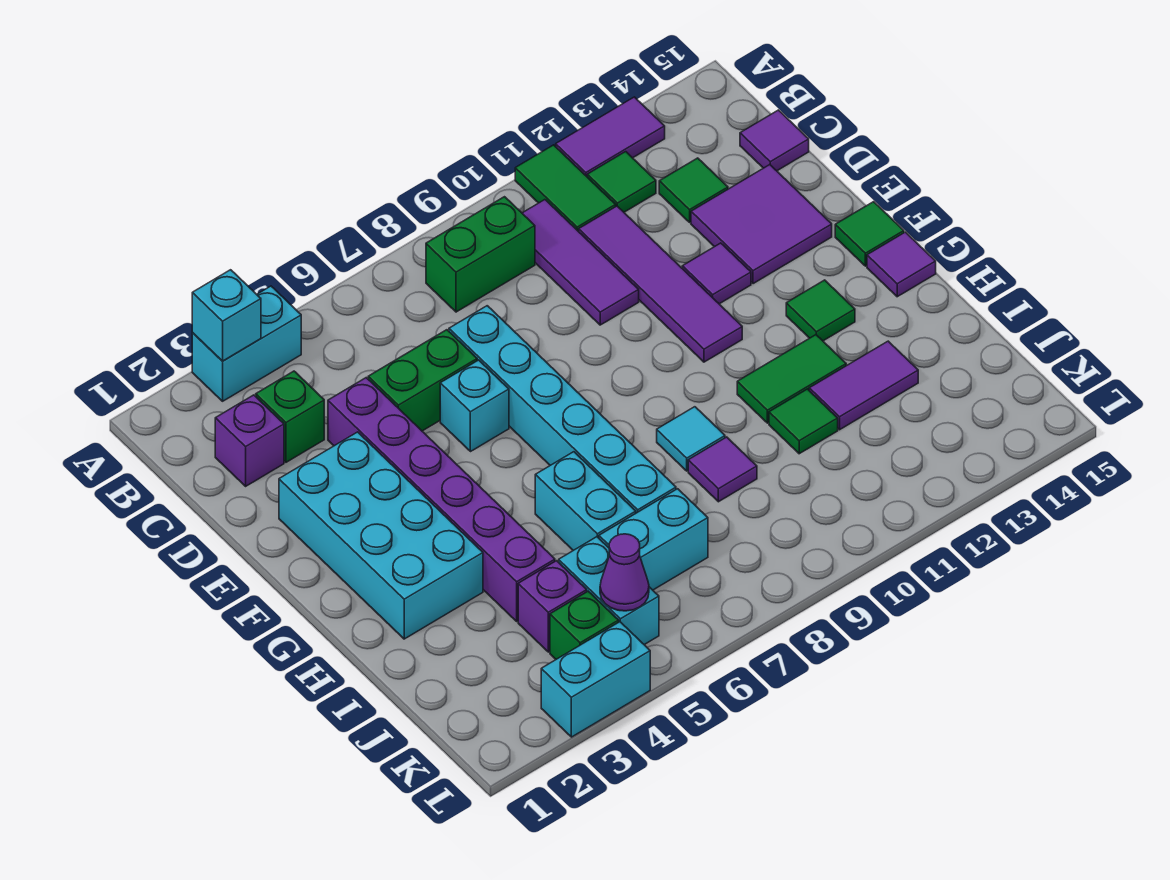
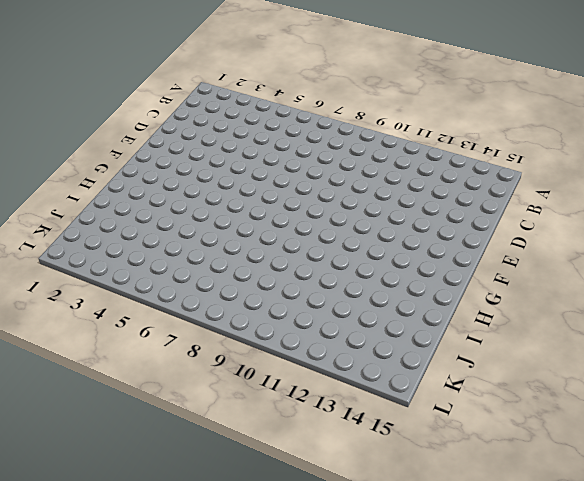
none -> cyan 1x2 brick [192,286,301,401]
none -> green 1x2 tile [515,145,616,232]
none -> purple 1x2 tile [556,97,665,176]
none -> green 1x2 brick [426,197,535,312]

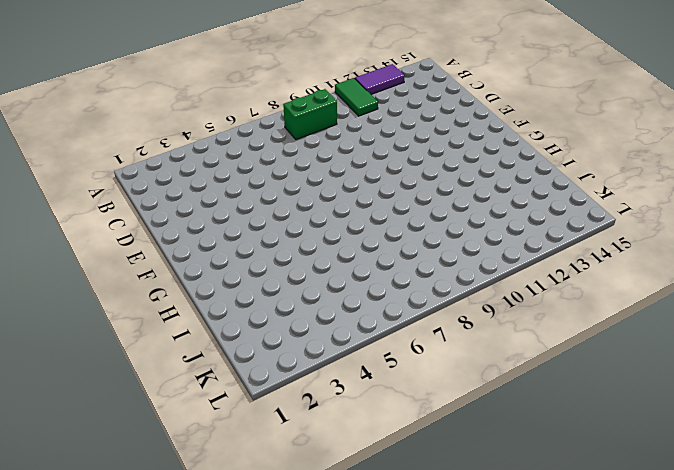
none -> cyan 1x2 brick [192,286,301,401]
none -> purple 1x3 tile [522,200,639,325]
none -> green 1x1 tile [587,152,656,212]
none -> purple 1x1 brick [215,395,284,486]

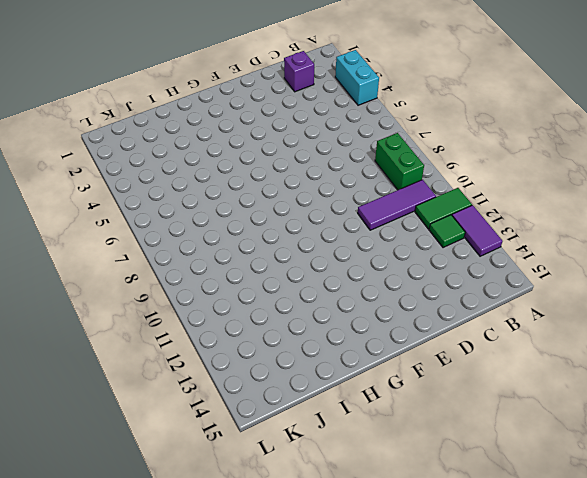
none -> green 1x1 brick [256,371,324,462]
none -> purple 1x4 tile [579,206,742,362]
none -> green 1x1 tile [659,158,728,222]
none -> purple 1x1 tile [740,110,809,171]

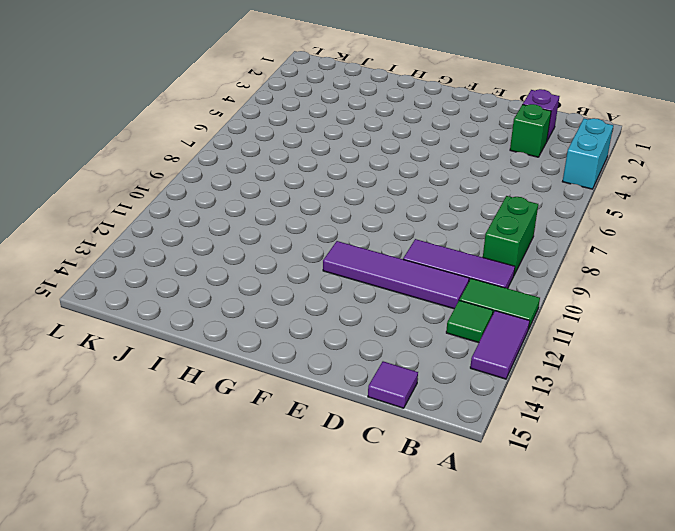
none -> green 1x1 tile [659,158,728,222]
none -> purple 1x6 brick [328,378,555,621]
none -> green 1x2 brick [368,330,477,431]
none -> cyan 1x6 brick [449,306,676,513]

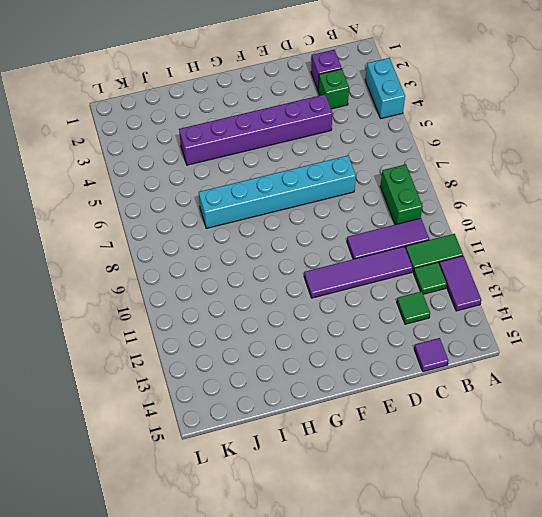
none -> green 1x2 brick [368,330,477,431]
none -> purple 2x2 tile [691,165,832,284]
none -> cyan 2x4 brick [279,432,483,639]
none -> cyan 1x1 brick [440,360,509,452]

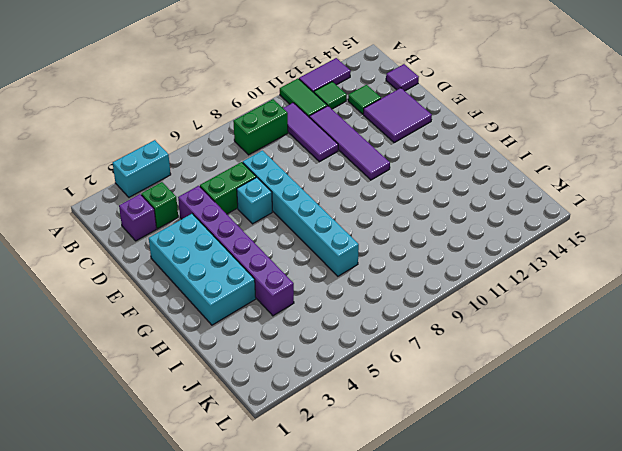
none -> purple 1x1 tile [682,243,751,304]
none -> green 1x1 tile [835,202,904,266]
none -> green 1x1 tile [786,280,855,341]
none -> purple 1x1 tile [867,232,936,297]

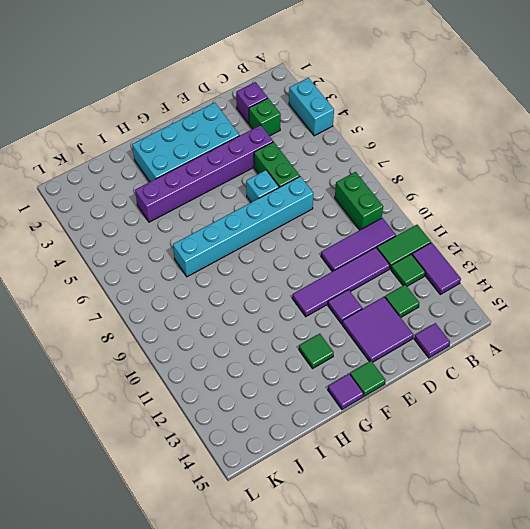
none -> cyan 1x2 brick [535,452,636,550]
none -> cyan 1x1 tile [657,407,725,471]
none -> green 1x2 tile [737,335,846,423]
none -> purple 1x1 tile [688,437,757,502]

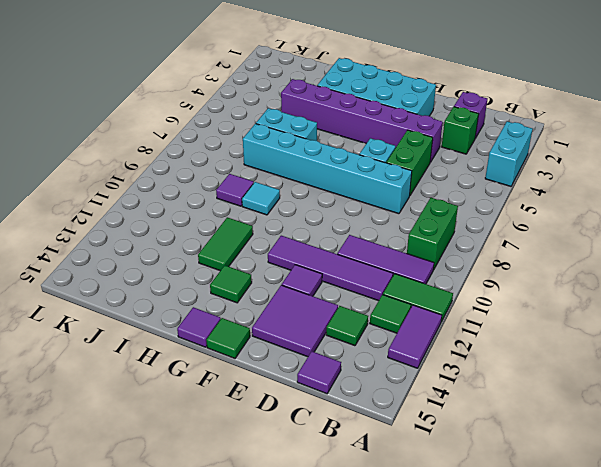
none -> green 1x1 tile [769,389,838,454]
none -> purple 1x2 tile [809,341,918,430]
none -> purple 1x1 brick [518,561,587,652]
none -> cyan 1x2 brick [559,537,659,645]

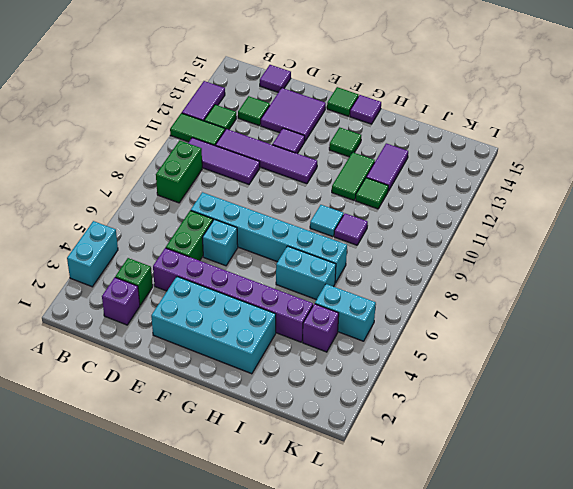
none -> cyan 1x2 brick [599,489,708,590]
none -> green 1x1 brick [550,591,619,659]
none -> cyan 1x2 brick [541,622,650,737]
none -> cyan 1x1 brick [192,270,261,361]

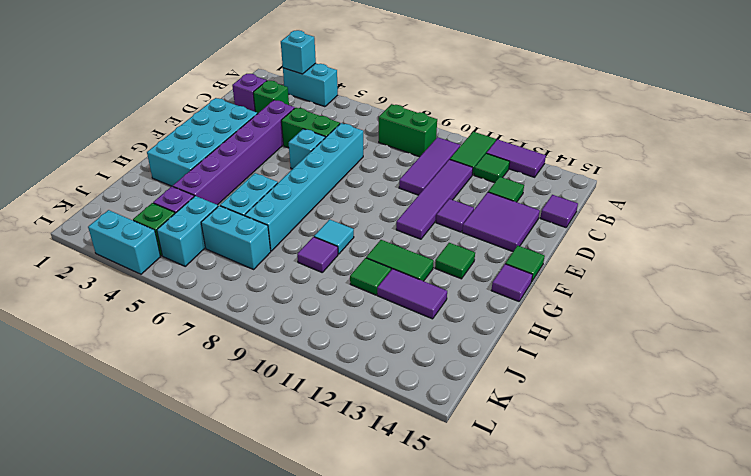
none -> purple 1x1 cone [600,534,649,611]

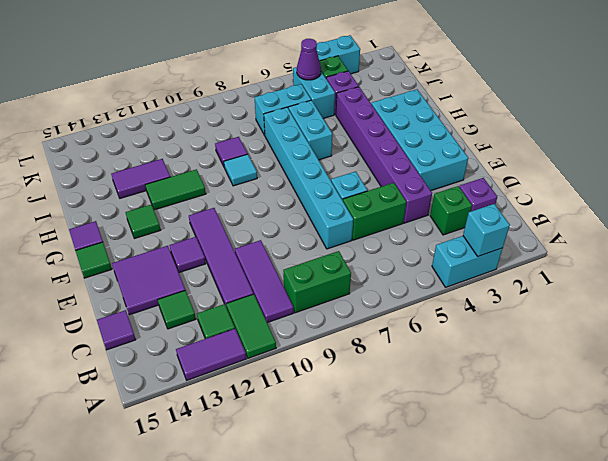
none -> green 1x1 tile [769,389,838,454]

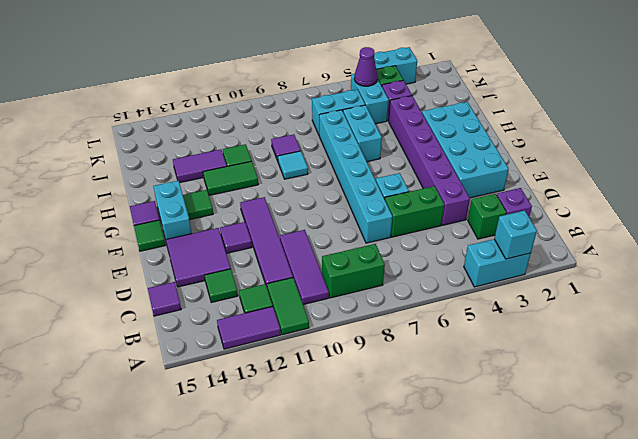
cyan 1x2 brick [153,181,192,239] -> none

